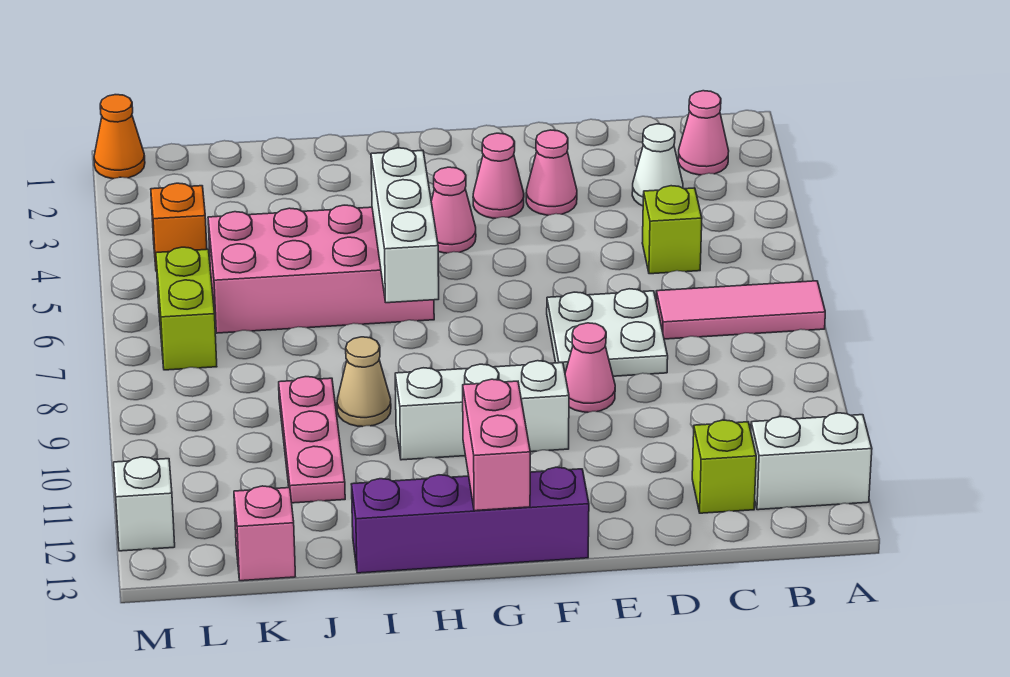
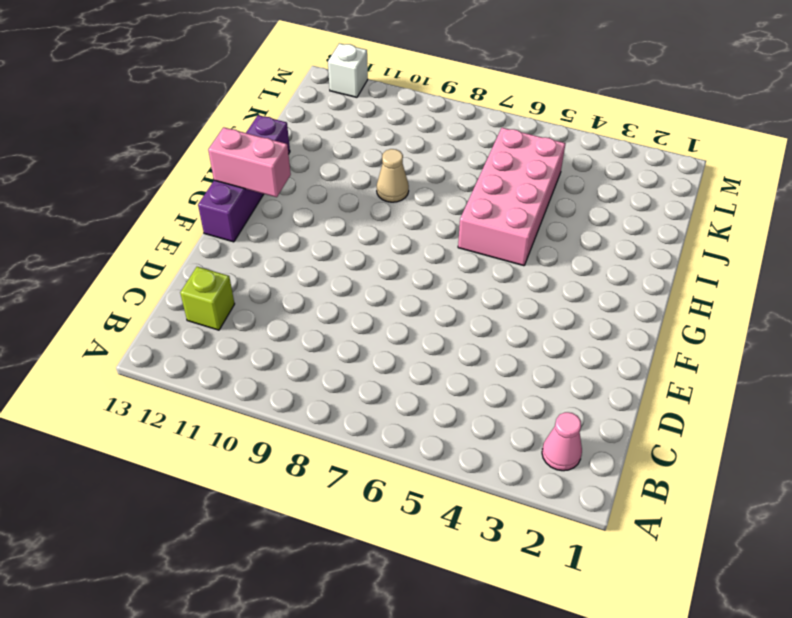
none -> pink 1x3 tile [656,281,825,339]
none -> white 1x2 brick [751,413,872,510]
none -> white 1x1 cone [632,124,683,206]

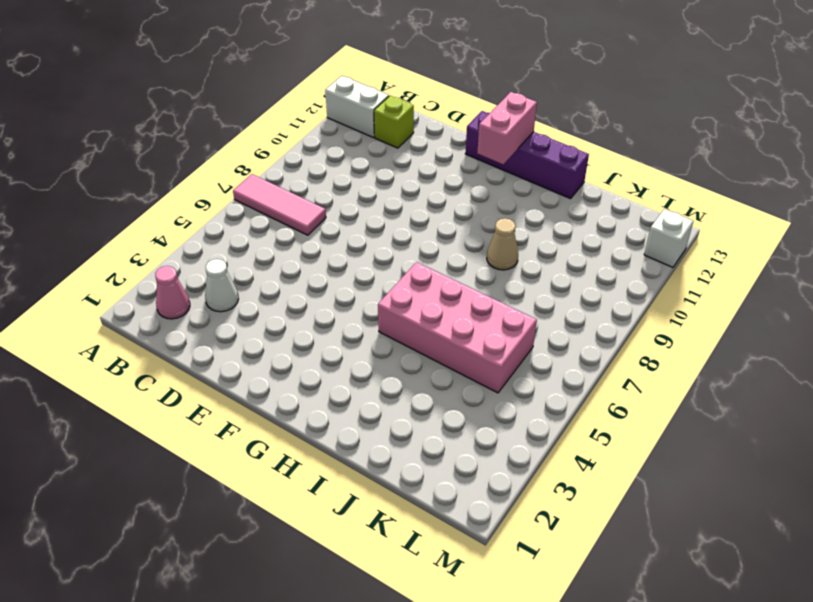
none -> lime 1x1 brick [642,186,702,274]
none -> white 2x2 plate [547,289,668,376]
none -> pink 1x1 cone [526,130,577,215]

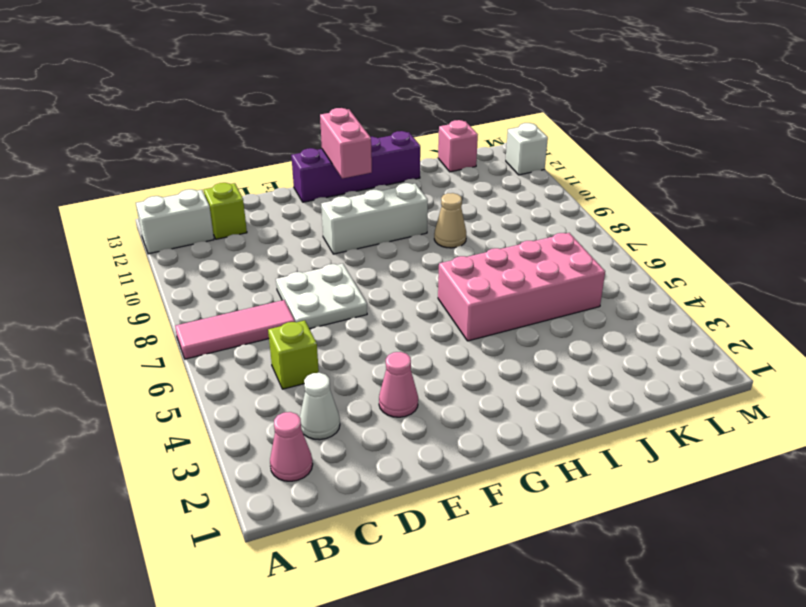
none -> pink 1x1 cone [565,323,615,412]
none -> pink 1x1 cone [473,133,524,218]
none -> pink 1x1 cone [431,167,476,253]

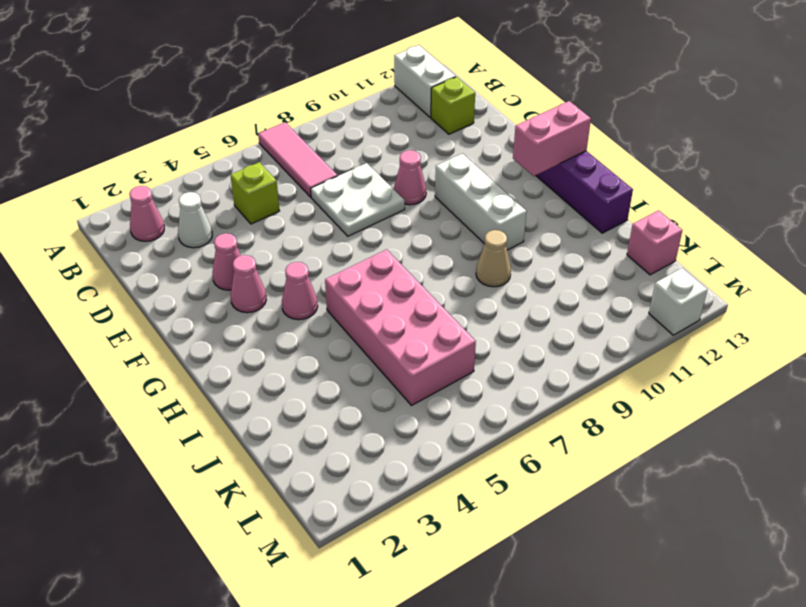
none -> pink 1x3 plate [279,377,345,503]
none -> orange 1x1 brick [151,183,207,271]
none -> lime 1x2 brick [156,247,217,370]

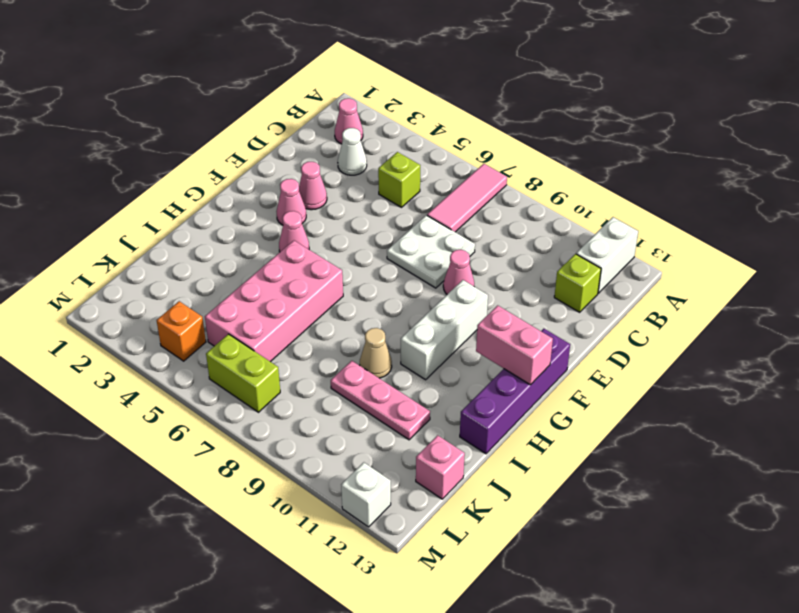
none -> orange 1x1 cone [94,95,145,179]
none -> white 1x3 brick [371,148,439,303]

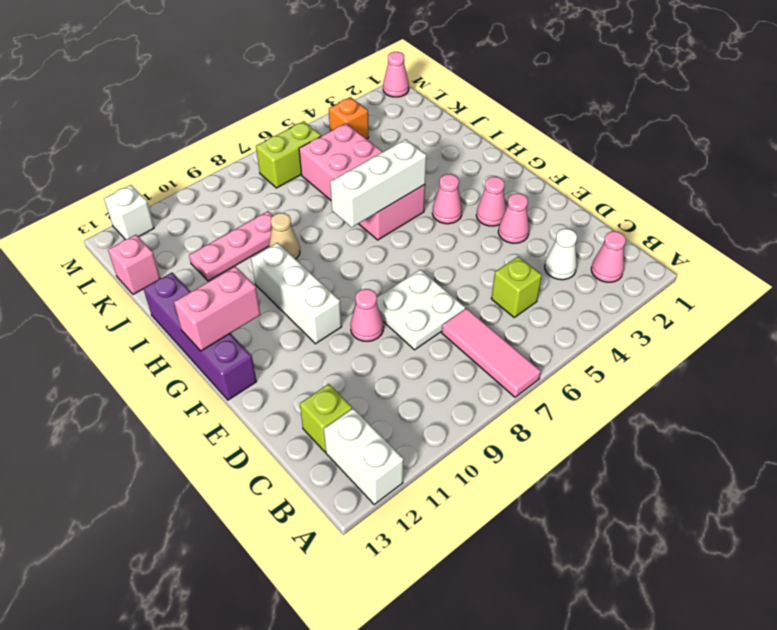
pink 1x1 cone [383,52,409,97] -> orange 1x1 cone [94,95,145,179]

